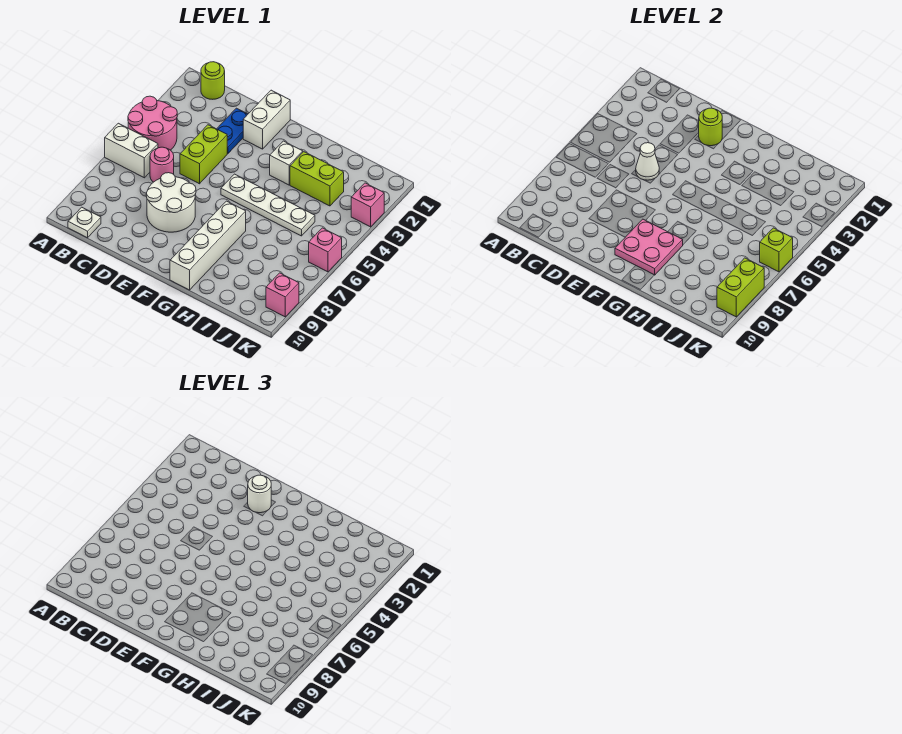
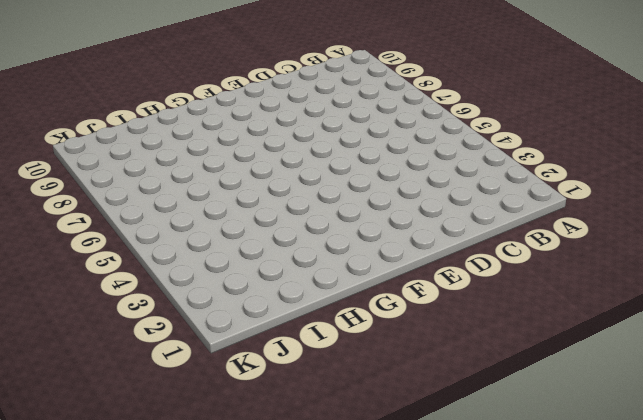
none -> pink 2x2 round brick [128,96,177,150]
none -> white 1x2 brick [105,123,158,178]
none -> lime 1x1 round brick [201,62,225,99]

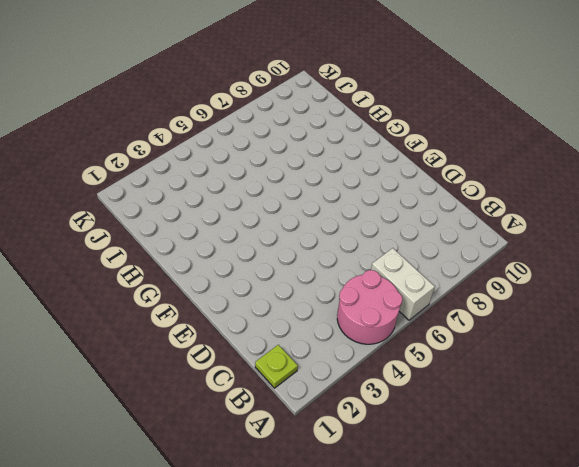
lime 1x1 plate [255,345,298,388] -> lime 1x1 round brick [201,62,225,99]
none -> white 1x1 plate [68,207,101,238]
none -> pink 1x1 round brick [150,147,174,182]
none -> blue 1x2 plate [217,108,248,154]

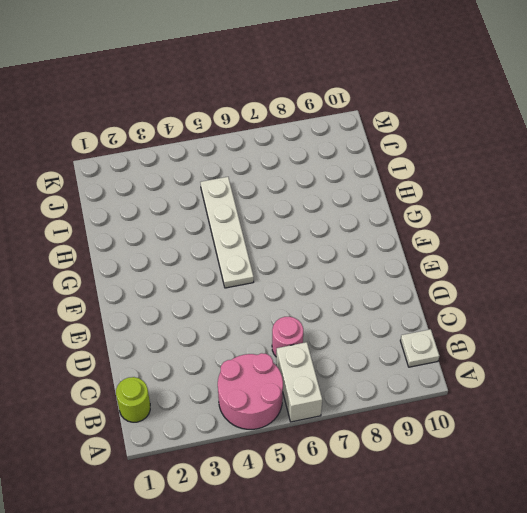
none -> blue 1x2 plate [217,108,248,154]
none -> lime 1x2 brick [180,125,227,184]
none -> white 2x2 round brick [146,173,196,232]

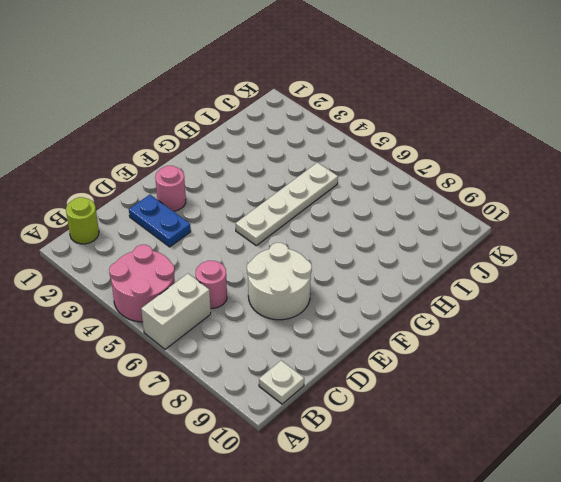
pink 1x1 round brick [155,166,186,211] -> white 1x2 brick [243,90,290,149]
none -> lime 1x2 brick [180,125,227,184]
none -> white 1x1 brick [270,141,303,185]
none -> white 1x4 brick [170,201,246,290]

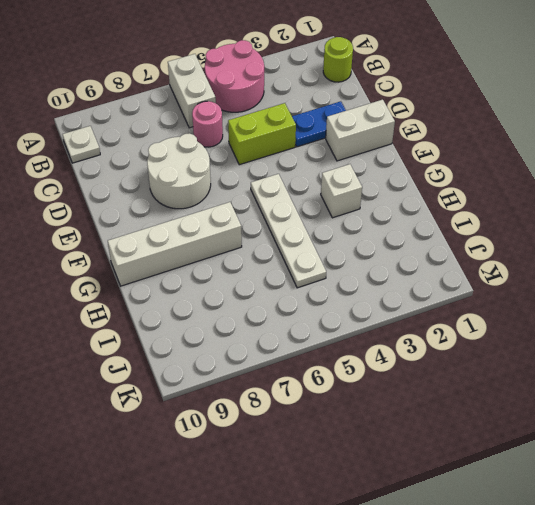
none -> lime 1x2 brick [290,152,344,206]
none -> pink 1x1 brick [351,183,384,227]
none -> pink 1x1 brick [309,228,342,272]

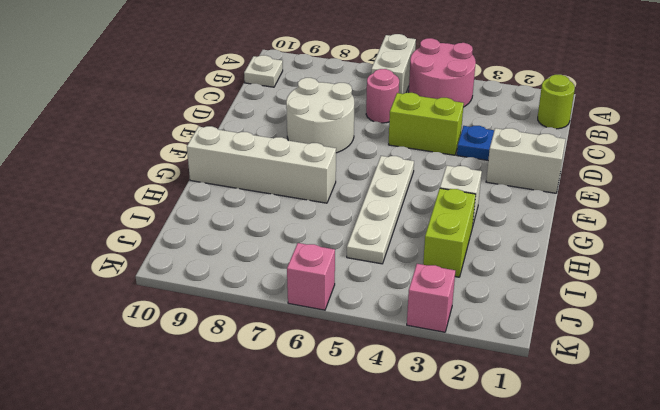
none -> pink 1x1 brick [266,273,299,317]
none -> white 1x1 cone [636,143,659,180]
none -> lime 1x1 round brick [699,108,722,146]

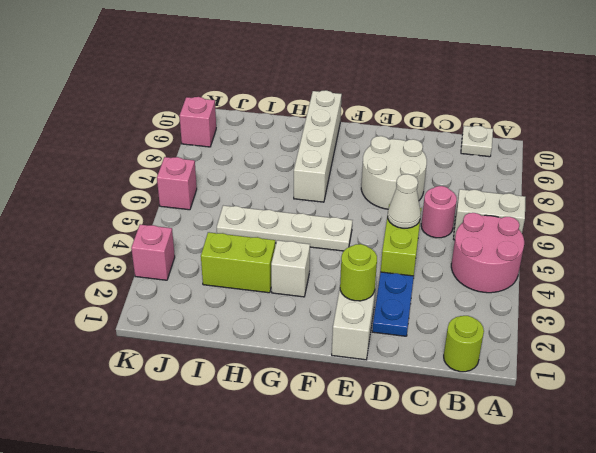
none -> pink 2x2 plate [615,219,683,275]
none -> lime 1x1 brick [760,228,793,272]
none -> lime 1x2 brick [717,258,764,317]

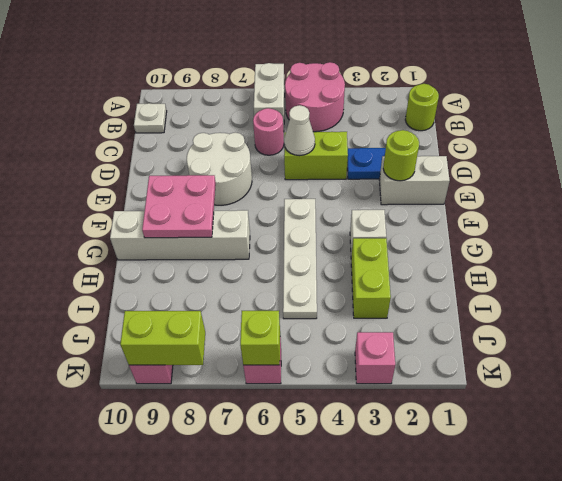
none -> white 1x1 round brick [248,475,271,513]

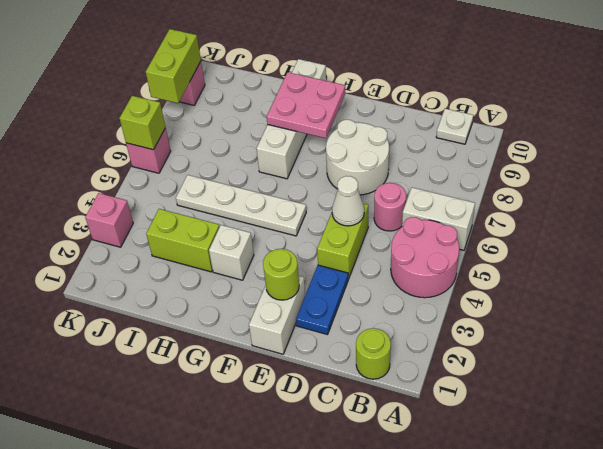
none -> white 1x1 round brick [248,475,271,513]

